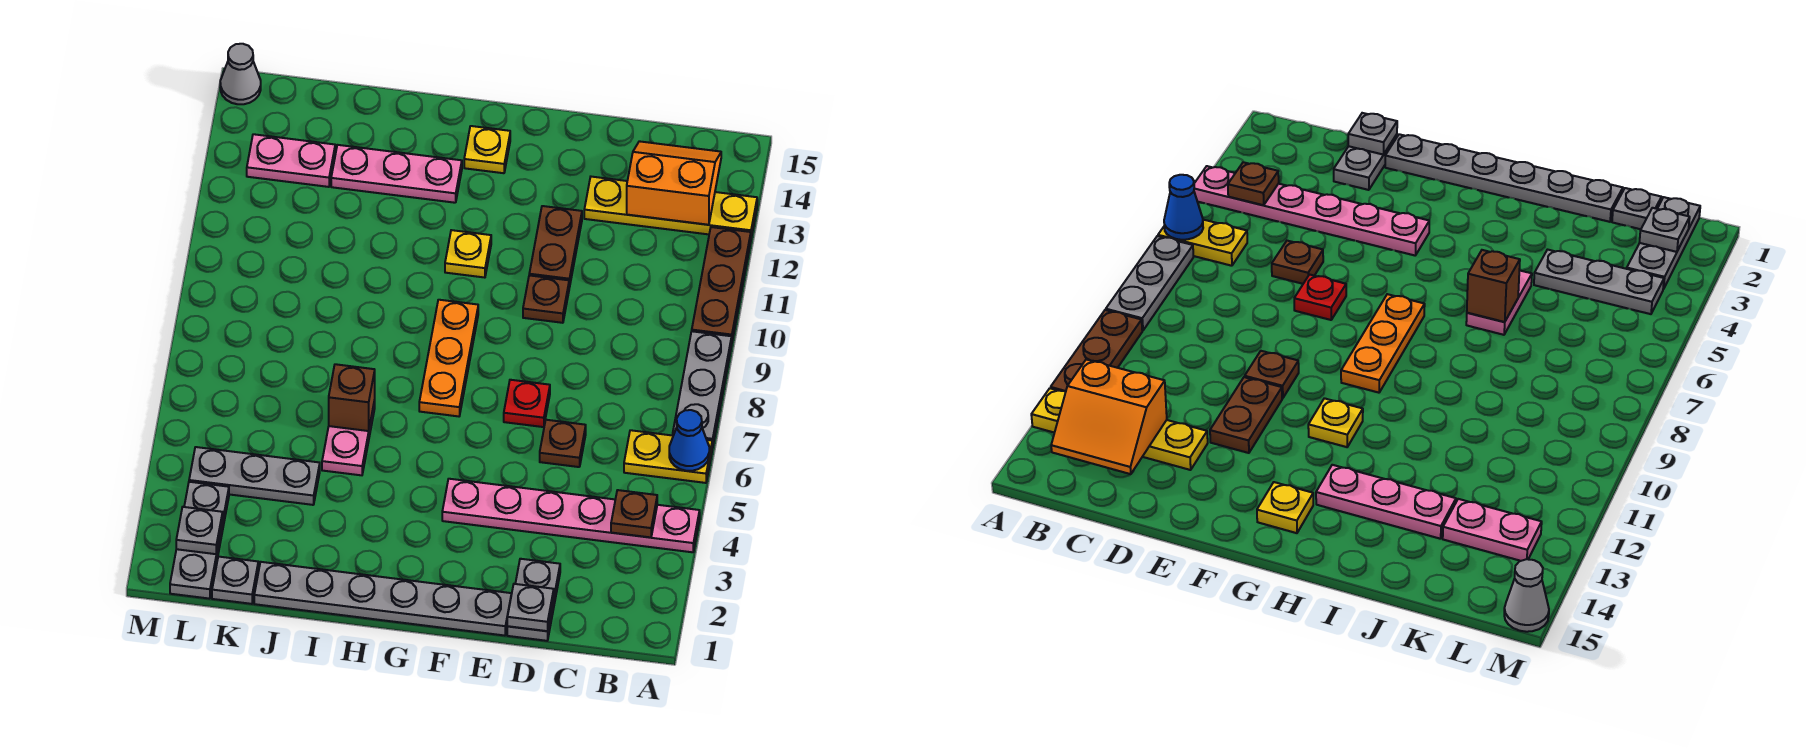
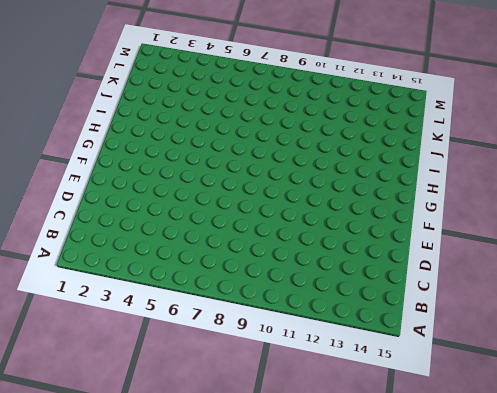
none -> pink 1x6 plate [442,479,700,552]
none -> yellow 1x2 plate [624,430,712,483]
none -> grey 1x3 plate [673,331,732,448]

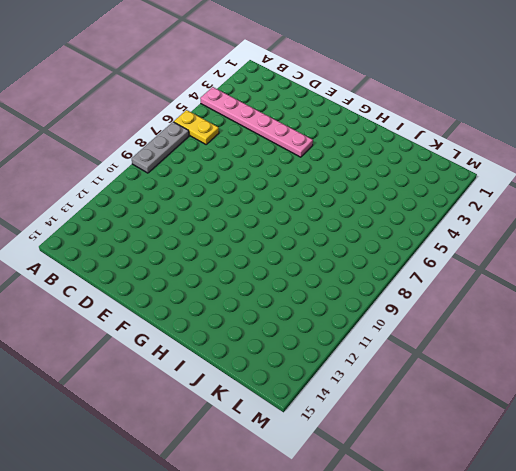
none -> brown 1x3 plate [692,227,751,341]
none -> yellow 1x4 plate [584,177,757,238]
none -> grey 1x2 plate [507,559,560,641]

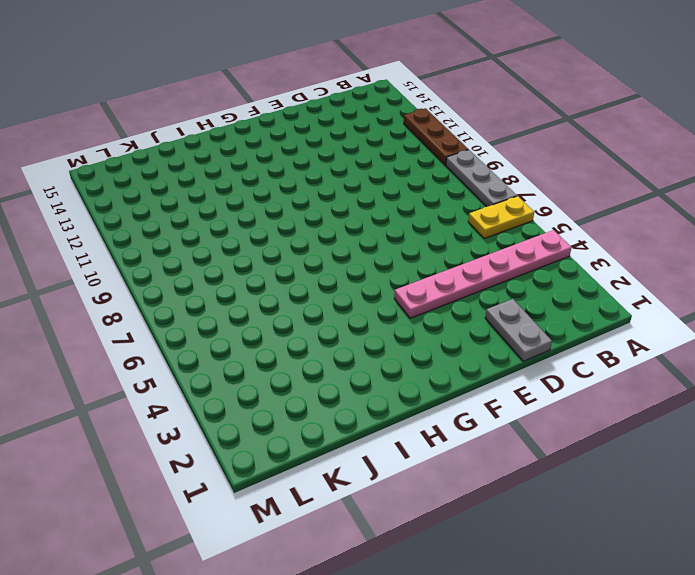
none -> yellow 1x4 plate [584,177,757,238]
none -> brown 1x1 plate [540,420,586,467]
none -> grey 1x6 plate [254,562,512,636]

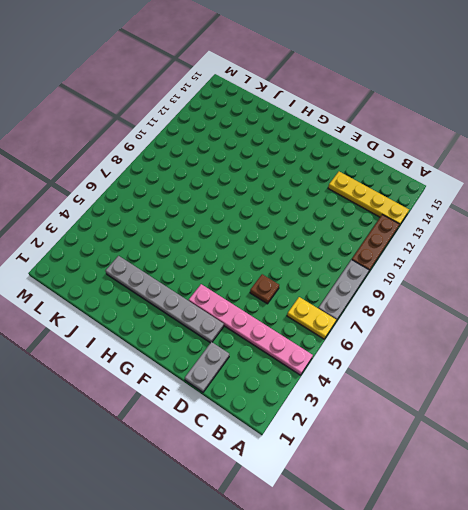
grey 1x6 plate [105,256,224,343] -> grey 1x6 plate moved to [254,562,512,636]
none -> red 1x1 plate [504,380,550,427]
none -> brown 1x1 plate [523,275,569,323]
none -> brown 1x2 plate [529,206,582,288]

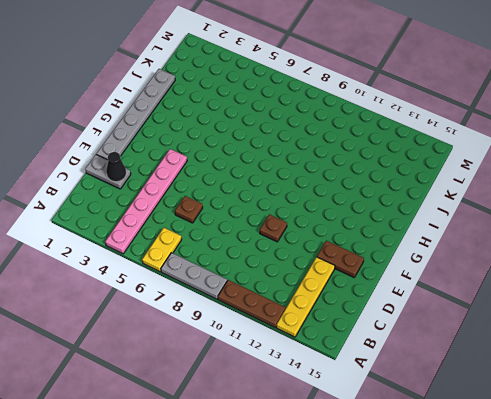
black 1x1 cone [106,152,126,182] -> none
brown 1x2 plate [317,241,364,277] -> brown 1x2 plate moved to [529,206,582,288]
none -> red 1x1 plate [504,380,550,427]
none -> orange 1x3 plate [419,300,478,416]
none -> yellow 1x1 plate [445,230,491,278]

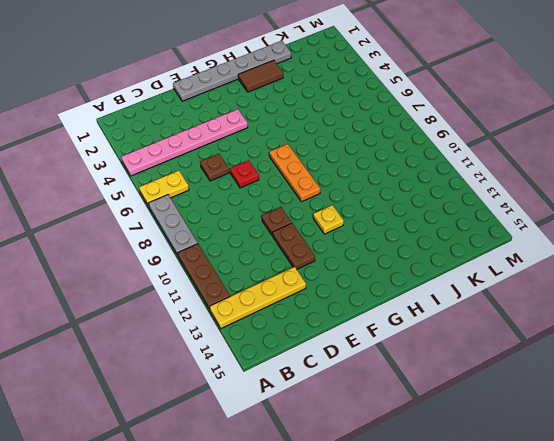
brown 1x2 tile [238,60,283,92] -> none
none -> grey 1x2 plate [507,559,560,641]
none -> yellow 1x1 plate [464,126,510,173]
none -> pink 1x3 plate [331,145,462,203]

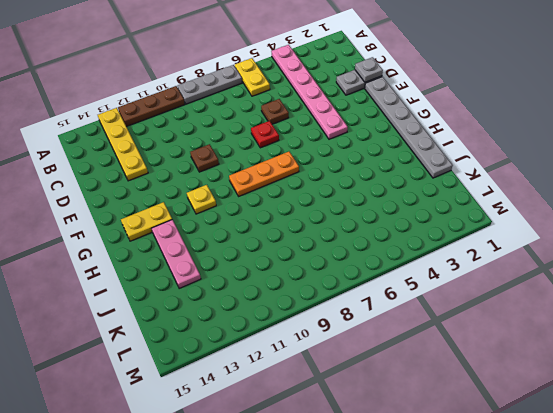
yellow 1x2 plate [121,202,172,241] -> yellow 1x1 plate [464,126,510,173]
none -> brown 1x2 plate [529,206,582,288]
none -> pink 1x2 plate [322,400,375,475]
none -> grey 1x3 plate [189,447,320,505]

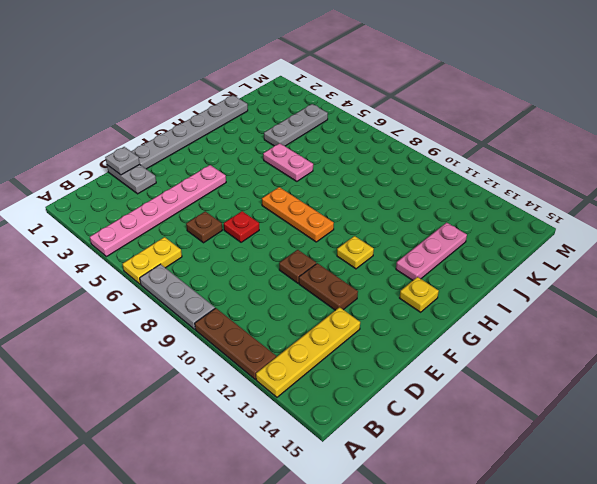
none -> grey 1x1 plate [212,557,258,604]
none -> pink 1x2 plate [247,134,335,187]
none -> grey 1x3 plate [170,482,229,599]

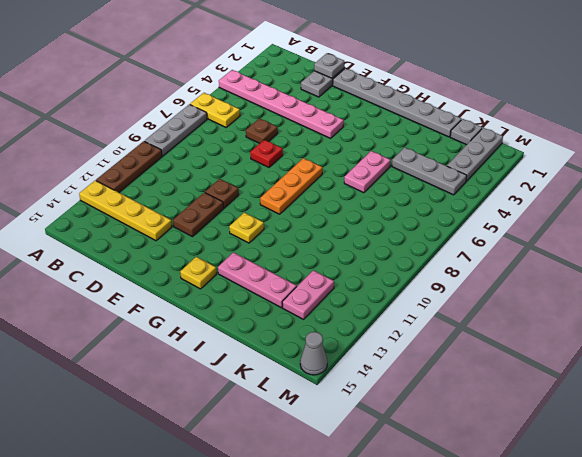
pink 1x2 plate [282,270,334,319] -> pink 1x2 plate turned to [247,134,335,187]
none -> blue 1x1 cone [669,410,709,471]
none -> brown 1x1 plate [611,490,657,537]
none -> orange 2x2 slope [627,141,721,225]

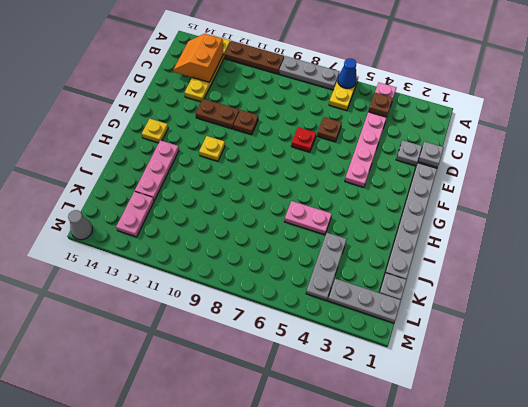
none -> orange 1x3 plate [419,300,478,416]
none -> brown 1x1 brick [329,364,375,431]
none -> grey 1x1 plate [176,507,223,554]

